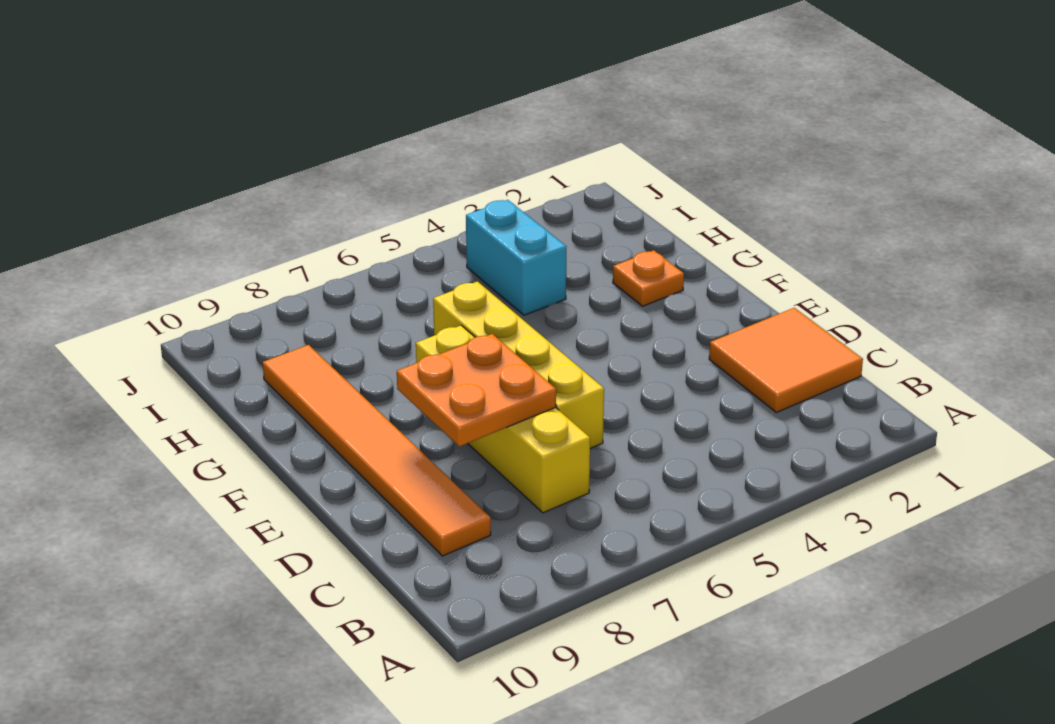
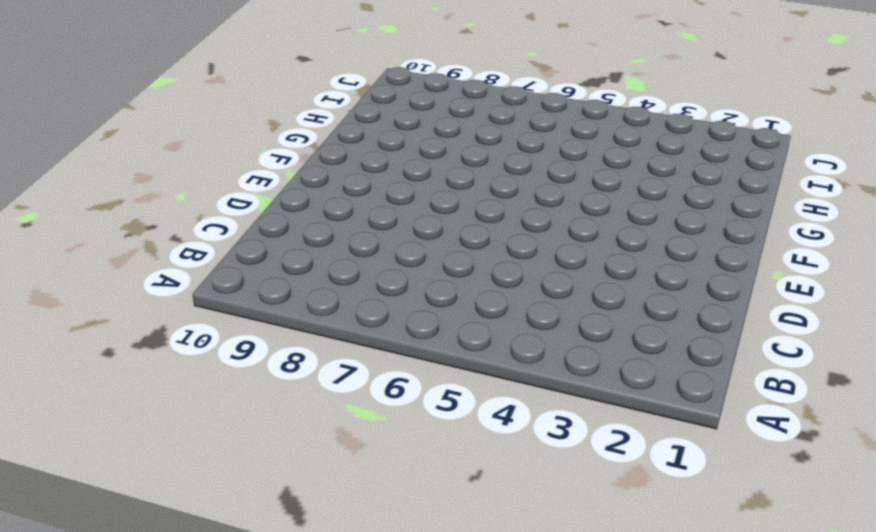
none -> orange 2x2 tile [709,308,863,413]
none -> yellow 1x4 brick [416,325,590,513]

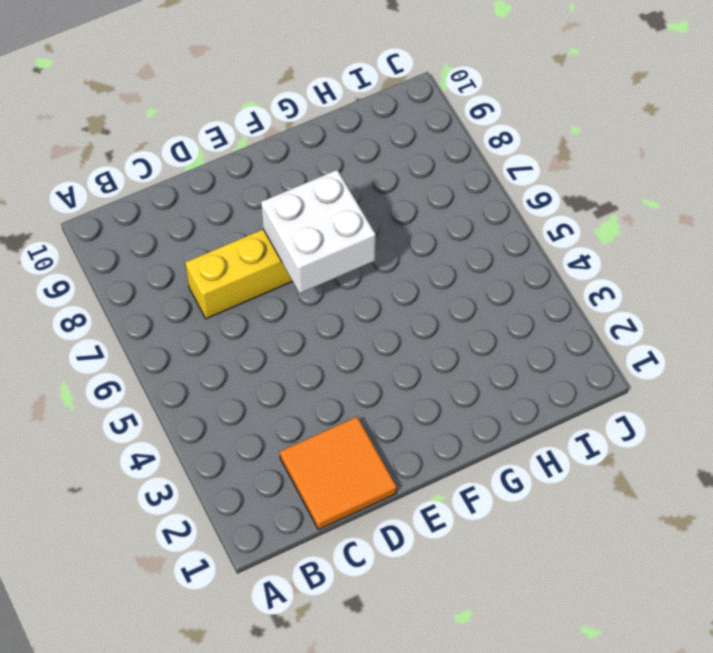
white 2x2 brick [261,170,376,293] -> orange 2x2 plate [397,334,556,447]
none -> orange 1x6 tile [263,345,491,556]
none -> yellow 1x4 brick [433,282,604,448]

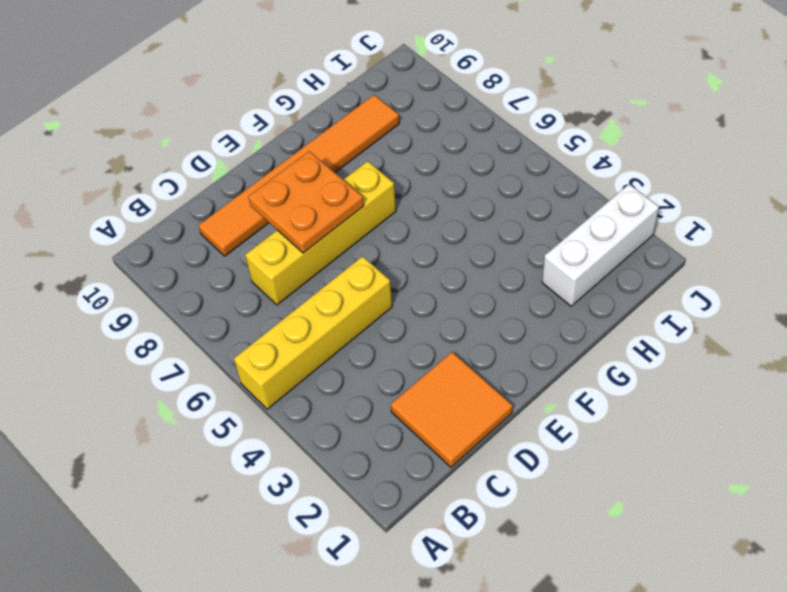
yellow 1x4 brick [234,256,392,409] -> yellow 1x4 brick moved to [433,282,604,448]
white 1x3 brick [542,184,659,306] -> none
none -> orange 1x1 plate [613,250,684,306]
none -> cyan 1x2 brick [466,200,566,315]

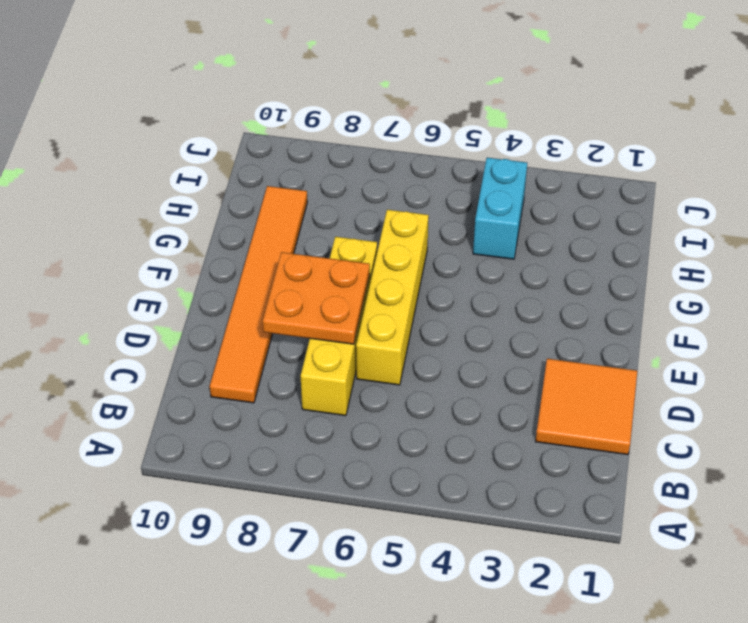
none -> orange 1x1 plate [613,250,684,306]

